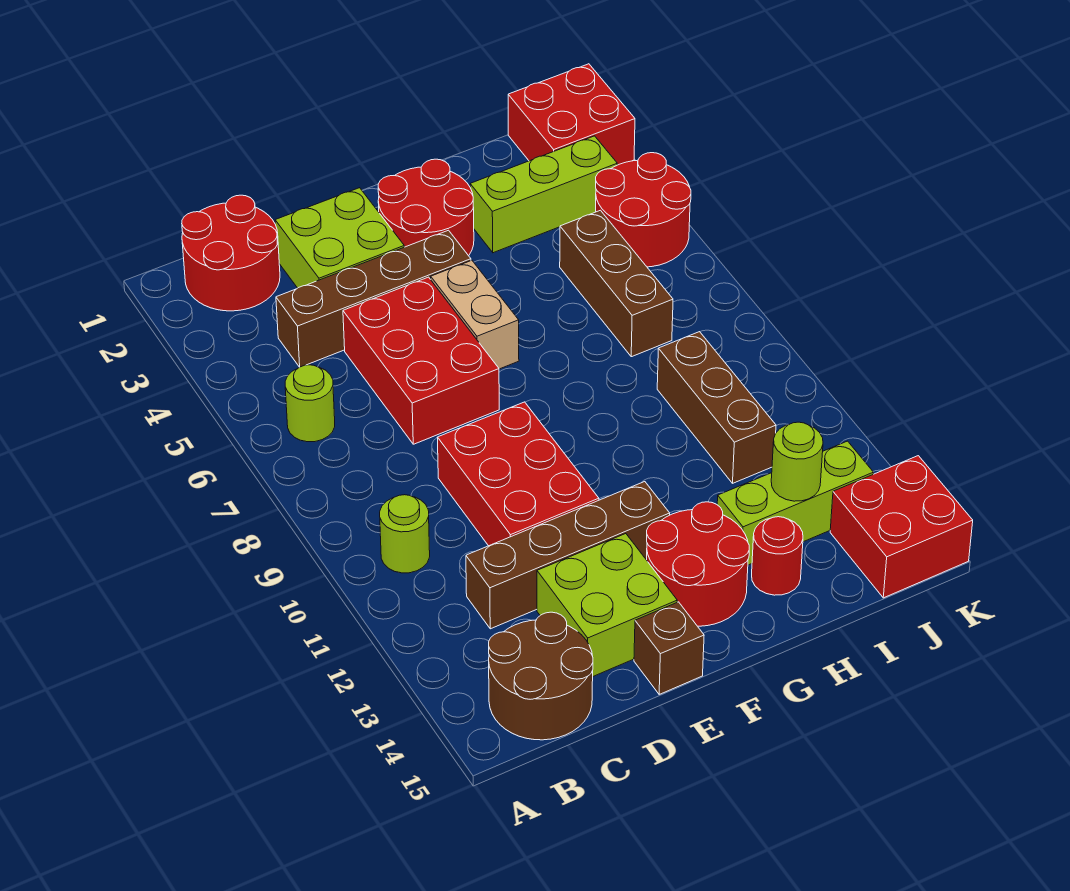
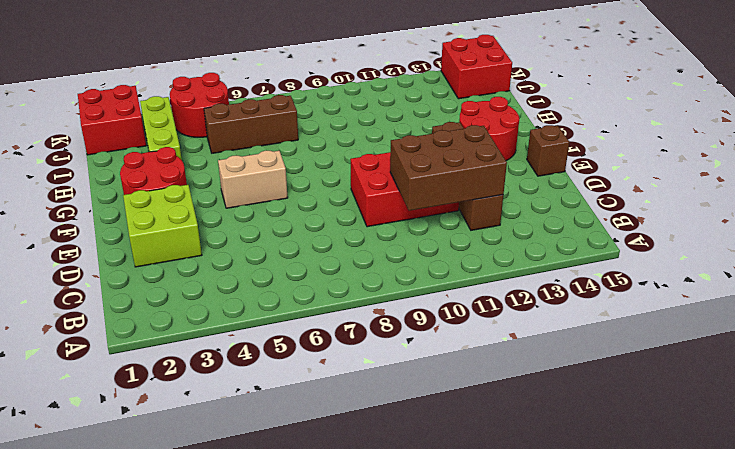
brown 2x3 brick [390,125,507,211] -> none
none -> red 2x2 round brick [182,195,280,311]
none -> lime 1x1 round brick [285,365,335,442]
none -> lime 1x1 round brick [380,495,430,573]

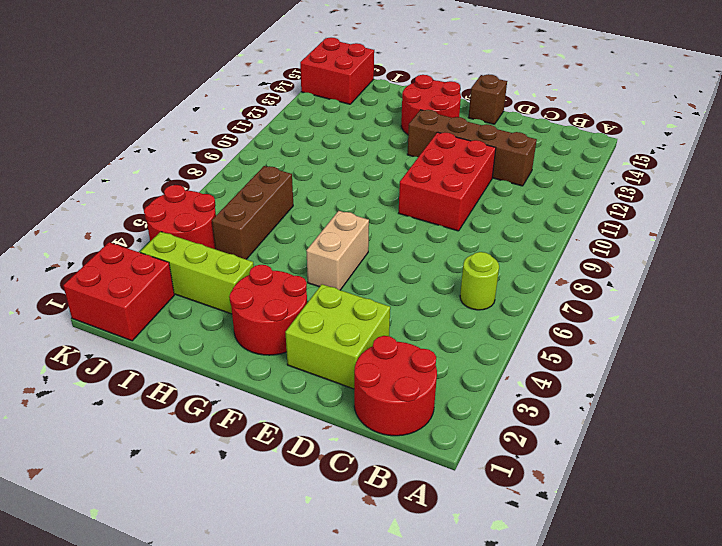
none -> lime 1x1 round brick [380,495,430,573]
none -> brown 2x2 round brick [489,612,593,740]
none -> brown 1x4 brick [276,230,471,367]

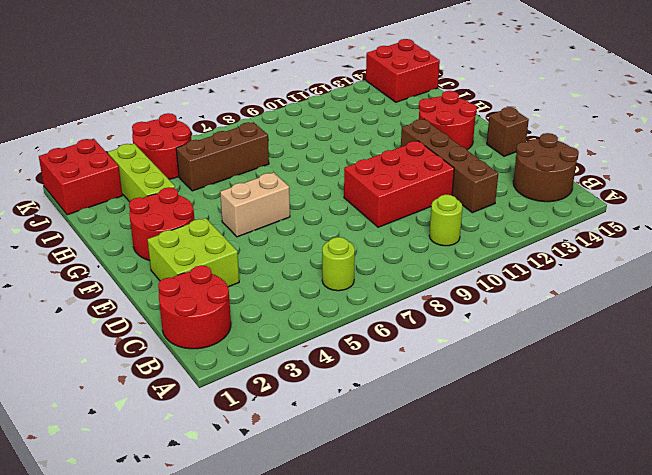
none -> brown 1x4 brick [276,230,471,367]
none -> red 2x3 brick [343,277,499,444]
none -> lime 2x2 brick [537,534,677,676]

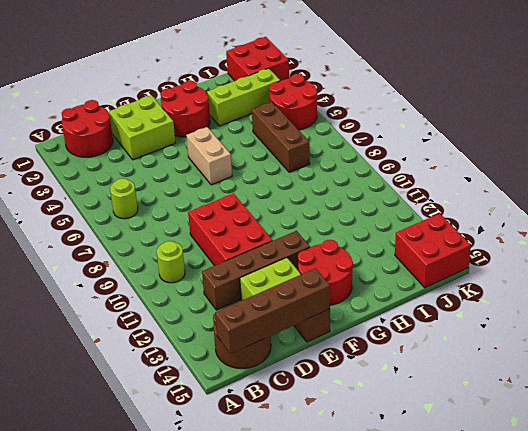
brown 1x4 brick [215,268,330,354] -> brown 1x4 brick moved to [276,230,471,367]
none -> red 2x3 brick [343,277,499,444]
none -> lime 1x3 brick [717,441,873,565]
none -> red 1x1 round brick [752,517,803,595]

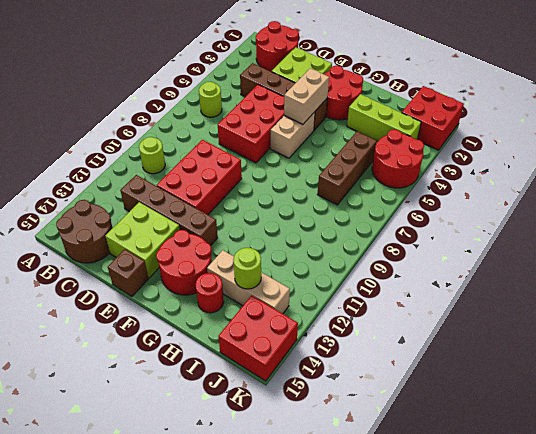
tan 1x2 brick [284,68,329,124] -> none
tan 1x3 brick [207,250,290,314] -> lime 1x3 brick [717,441,873,565]
none -> brown 1x3 brick [657,332,776,483]

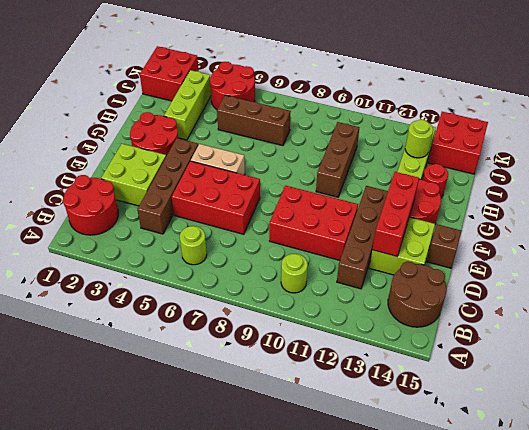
red 1x3 brick [372,172,419,256] -> none
brown 1x3 brick [316,122,359,197] -> brown 1x3 brick turned to [657,332,776,483]

